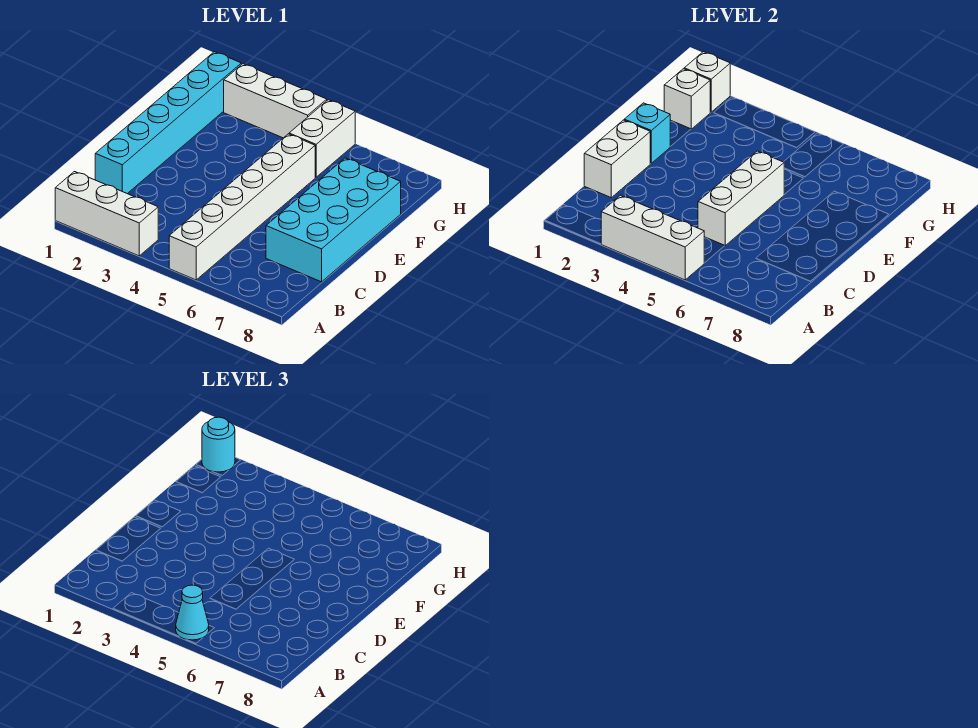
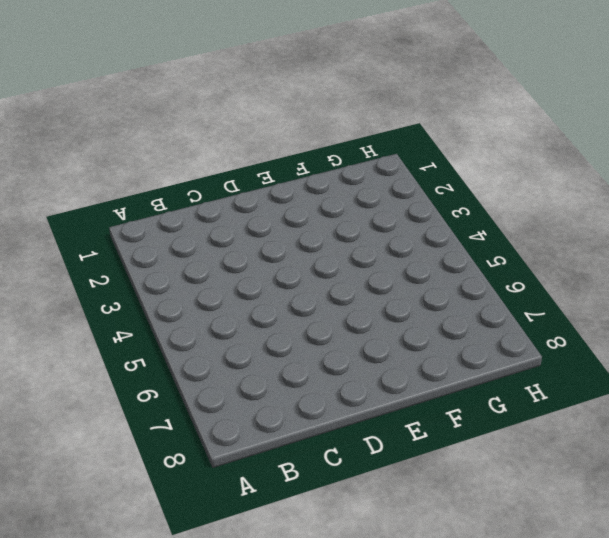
none -> white 1x3 brick [55,172,158,256]
none -> white 1x6 brick [169,134,315,280]
none -> cyan 1x6 brick [95,52,241,194]

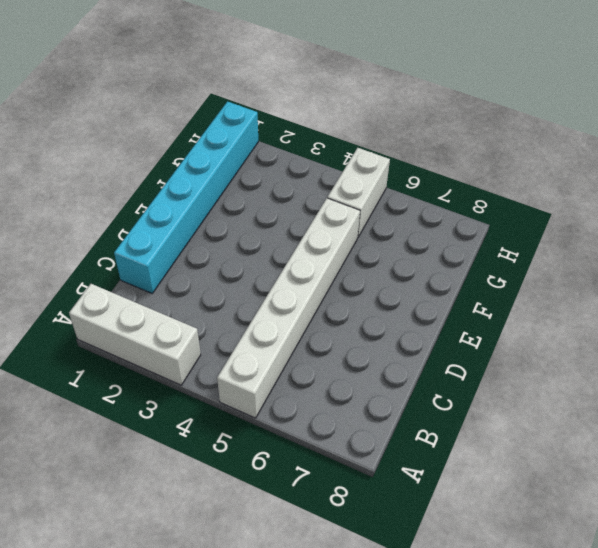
none -> cyan 2x4 brick [266,158,401,282]
none -> white 1x3 brick [224,64,327,138]
none -> white 1x3 brick [601,195,704,280]

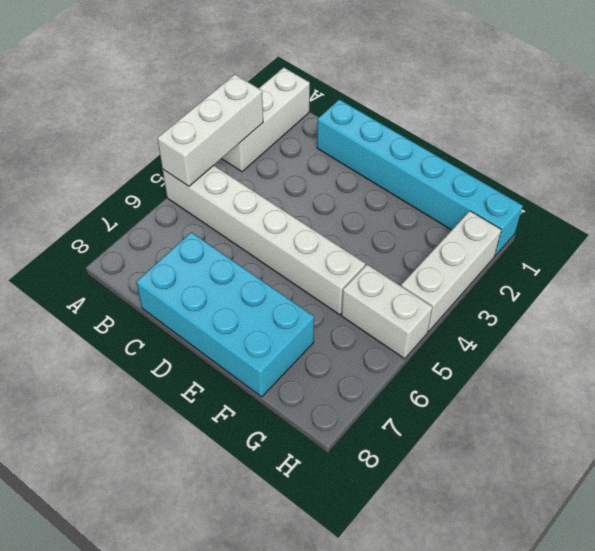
none -> white 1x2 brick [584,120,650,198]
none -> white 1x3 brick [698,151,784,246]
none -> cyan 1x1 brick [624,103,670,163]

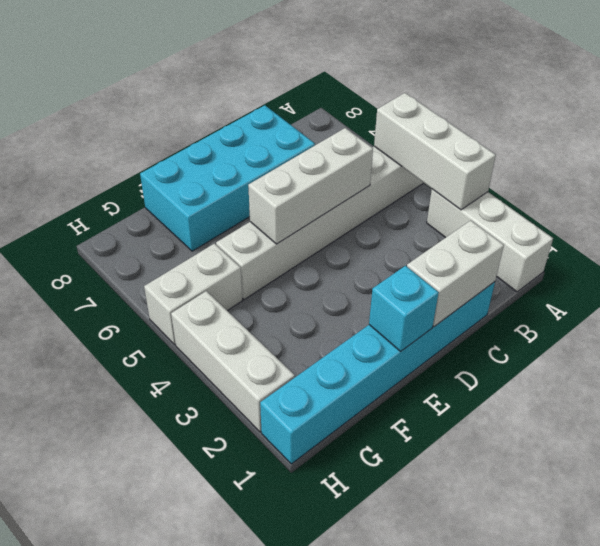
none -> white 1x1 brick [664,69,710,129]
none -> white 1x1 brick [684,52,730,112]
none -> cyan 1x1 cone [176,585,209,640]

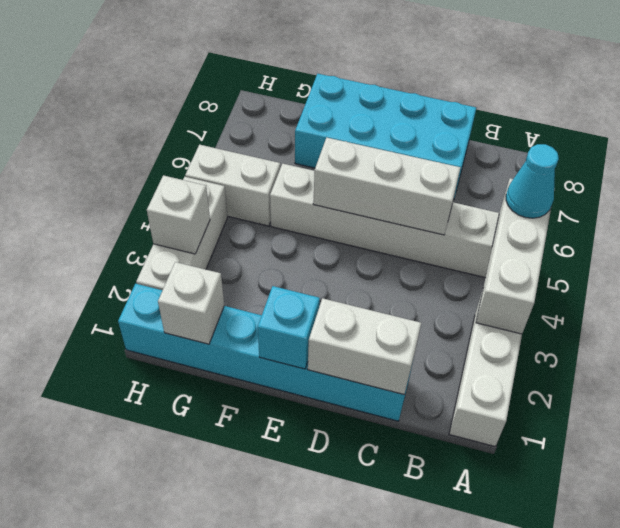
white 1x1 brick [147,175,210,254] -> white 1x1 brick moved to [684,52,730,112]
none -> cyan 1x1 round brick [202,417,235,472]

